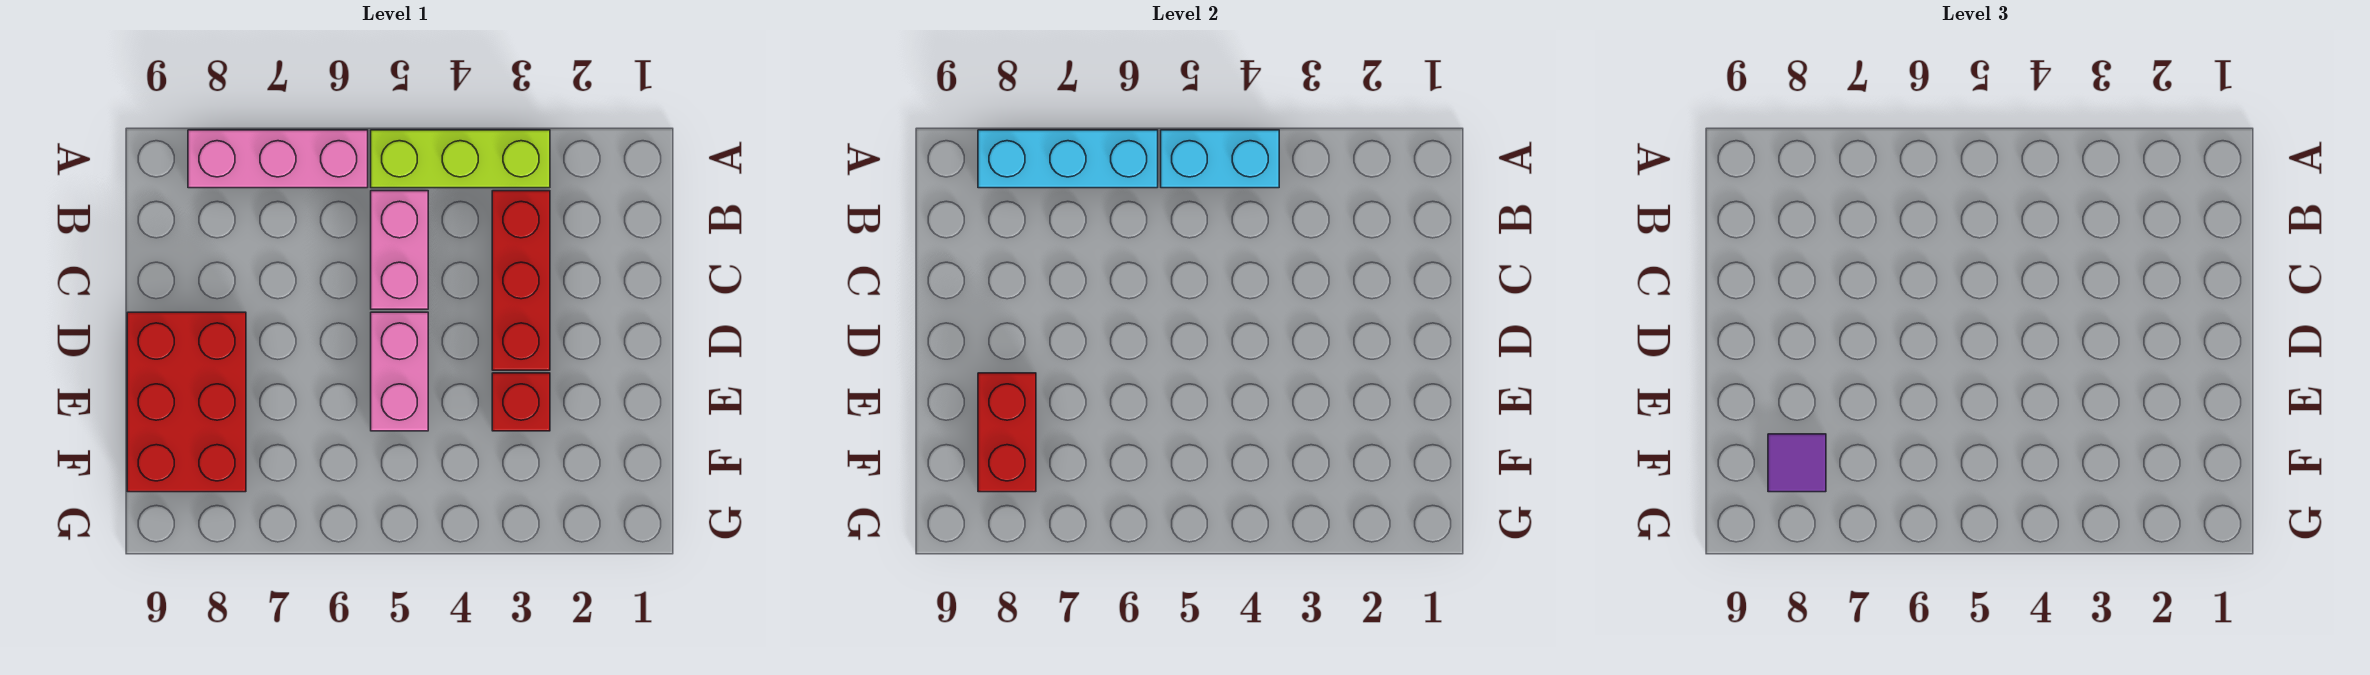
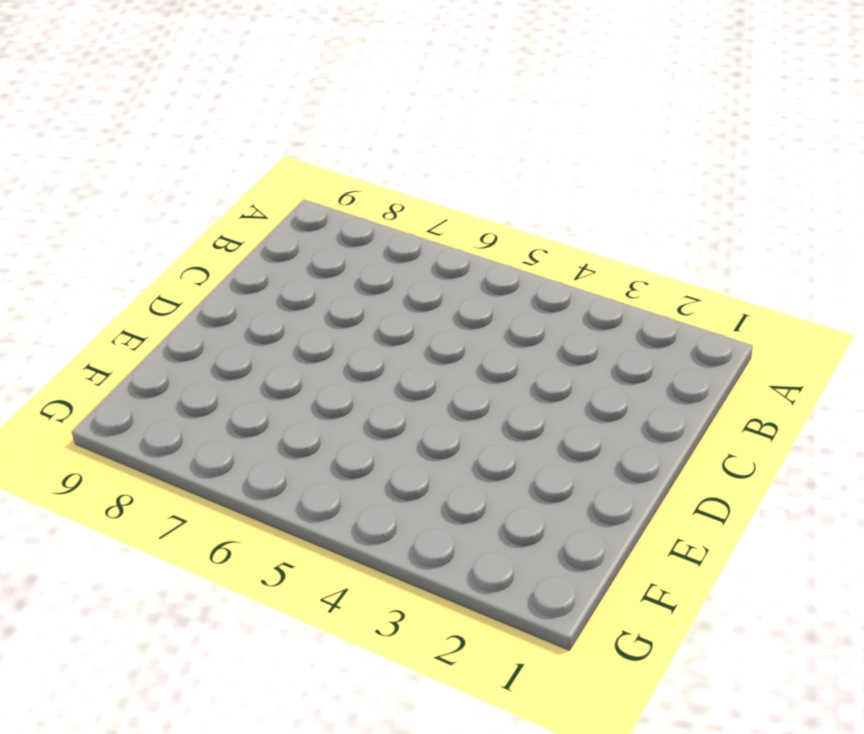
none -> lime 1x3 brick [371,130,550,188]
none -> pink 1x3 brick [188,130,368,188]

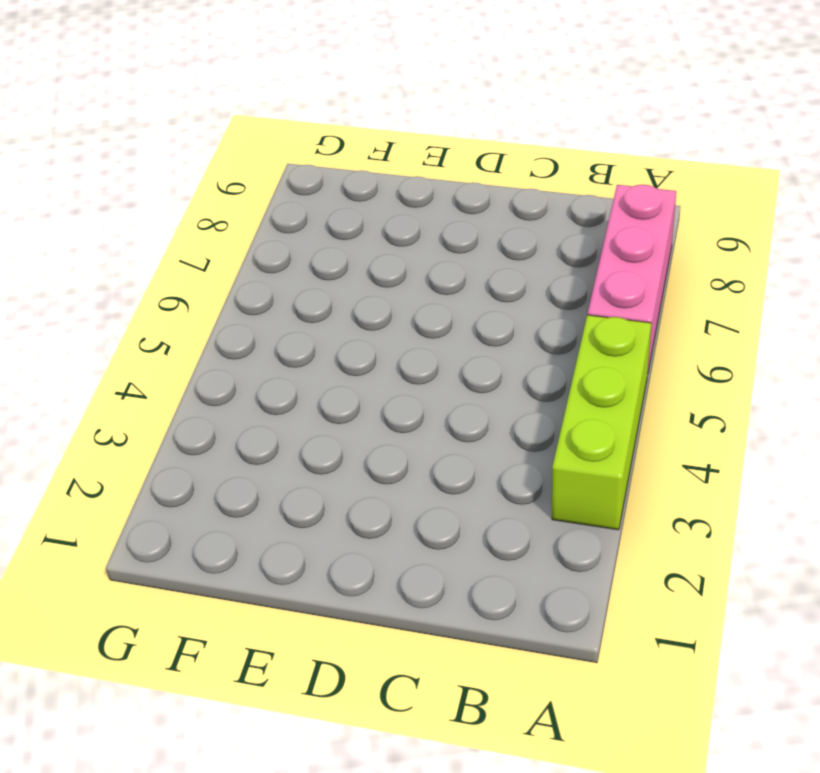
none -> red 1x3 brick [492,191,550,370]
none -> pink 1x2 brick [371,191,428,309]

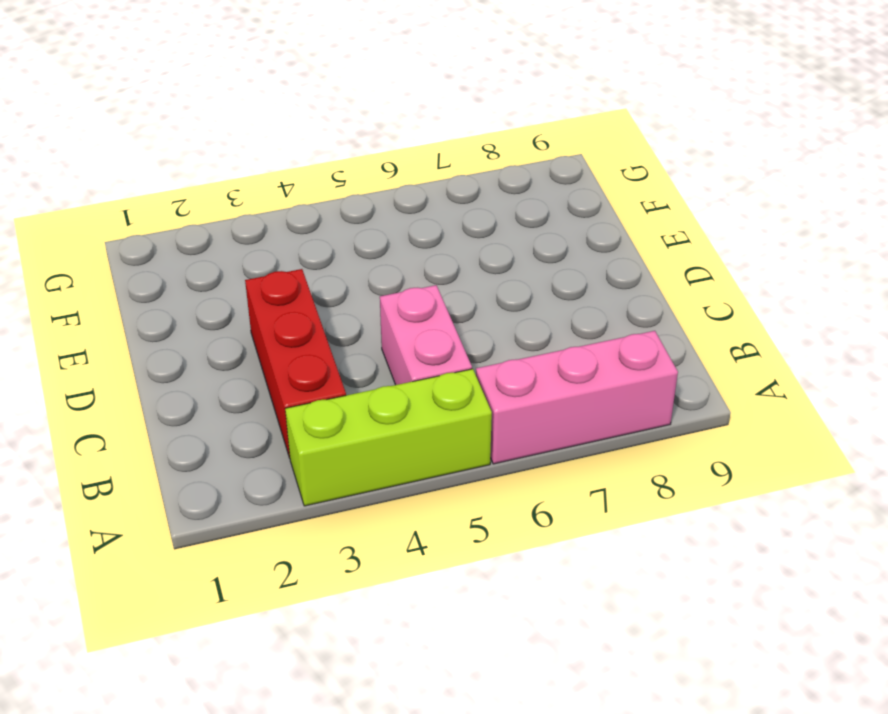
none -> pink 1x2 brick [371,312,428,431]
none -> red 2x3 brick [127,312,246,492]

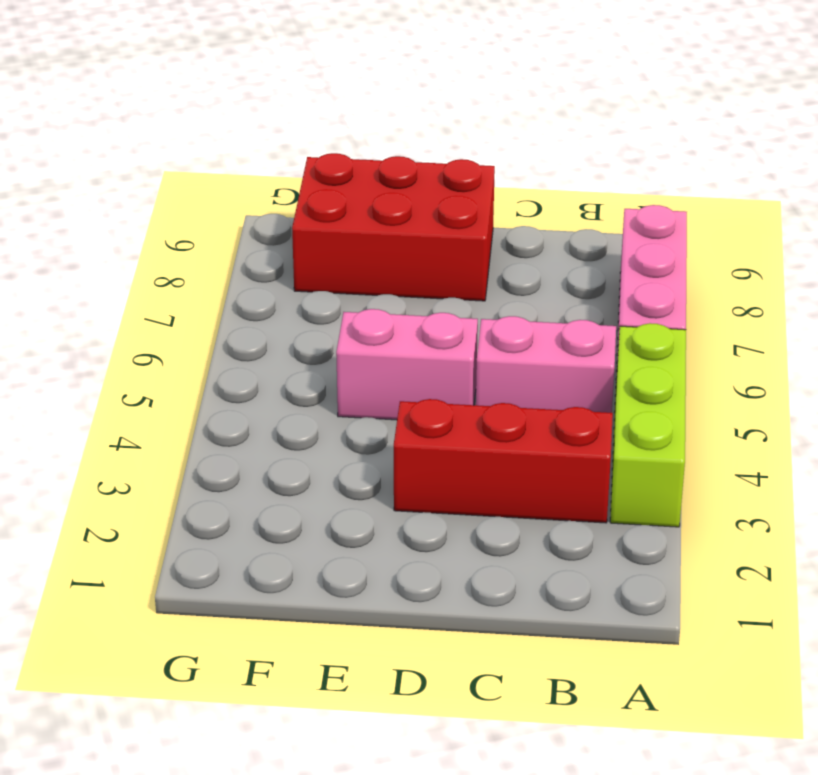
none -> red 1x1 brick [492,373,550,431]
none -> cyan 1x2 brick [1161,130,1279,188]

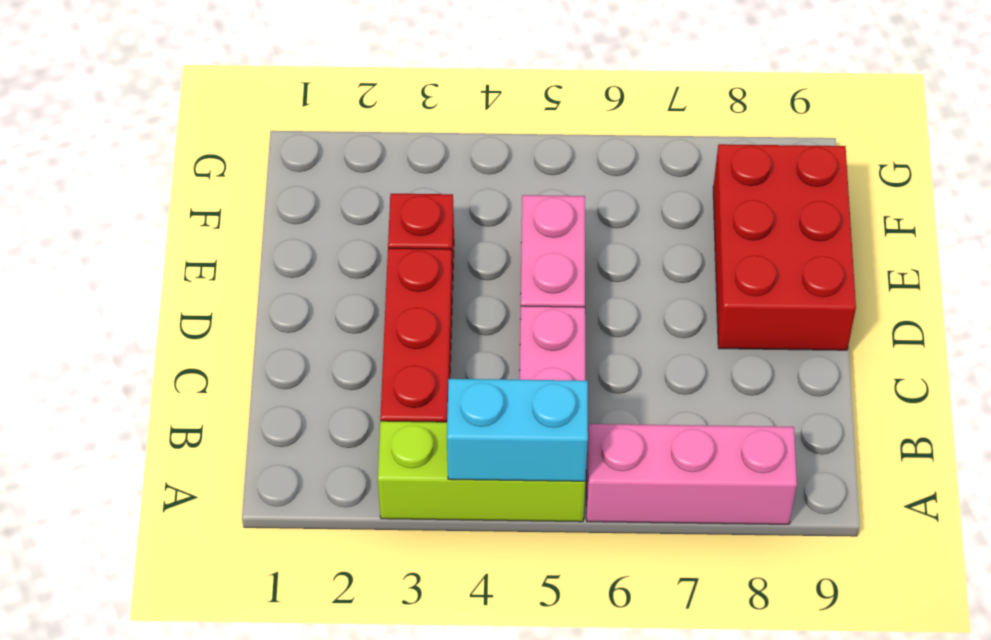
none -> cyan 1x3 brick [978,130,1158,188]
none -> red 1x2 brick [978,373,1036,492]

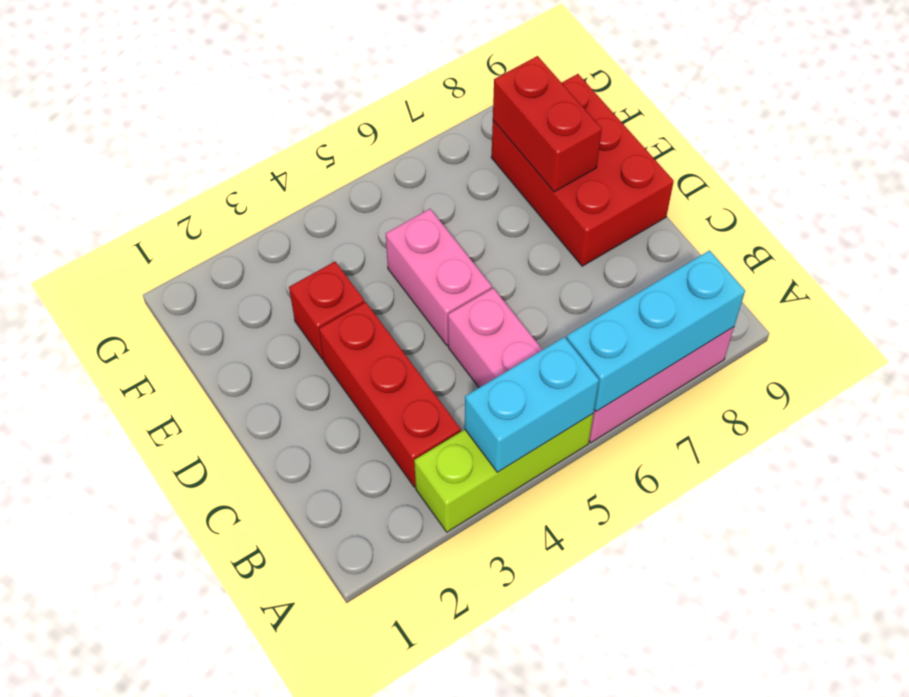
none -> purple 1x1 tile [1768,434,1826,492]

